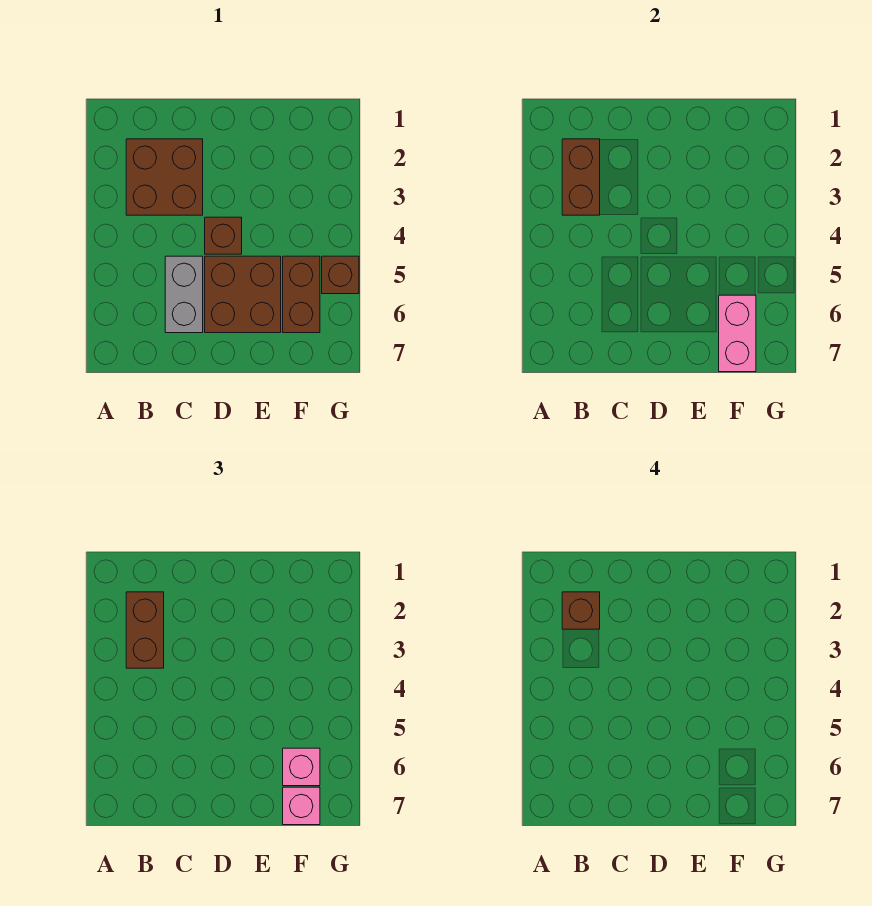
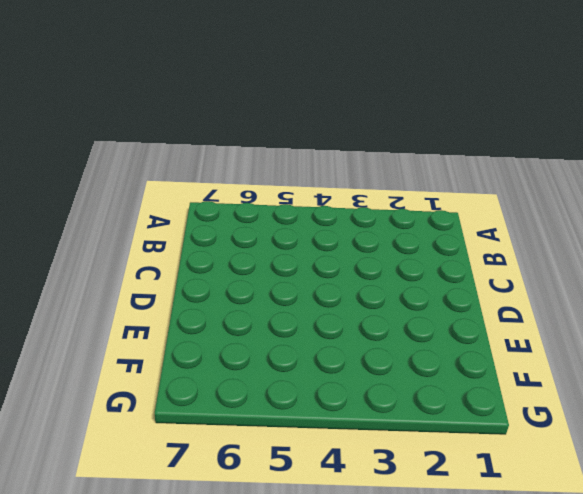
none -> brown 2x2 brick [126,139,203,215]
none -> grey 1x2 brick [165,256,203,333]
none -> brown 1x1 brick [205,217,242,254]

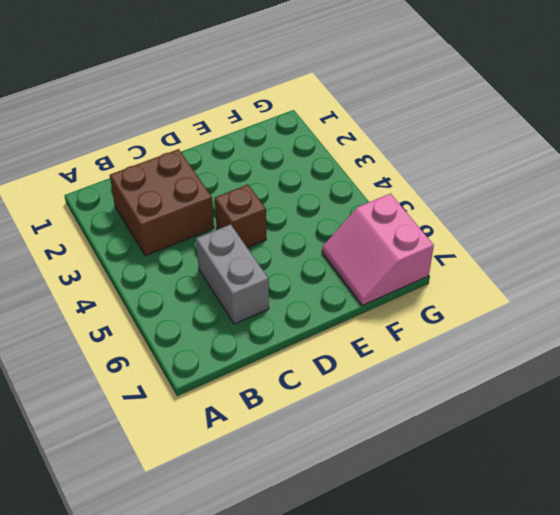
pink 2x2 slope [322,194,434,306] -> brown 1x2 brick [283,256,320,333]
none -> brown 2x2 brick [205,256,281,333]
none -> brown 1x1 brick [322,256,359,294]
none -> brown 1x2 brick [562,139,600,215]

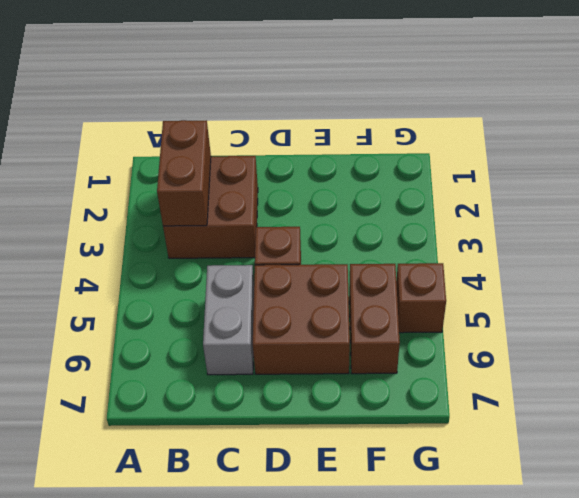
none -> pink 1x2 brick [719,295,756,372]
none -> brown 1x2 brick [126,592,164,668]
none -> pink 1x1 brick [283,748,320,786]

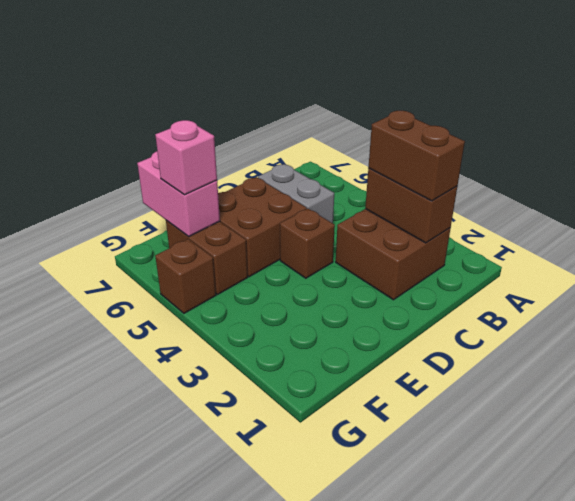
none -> pink 1x1 brick [283,787,320,825]
none -> brown 1x1 brick [562,592,600,629]

